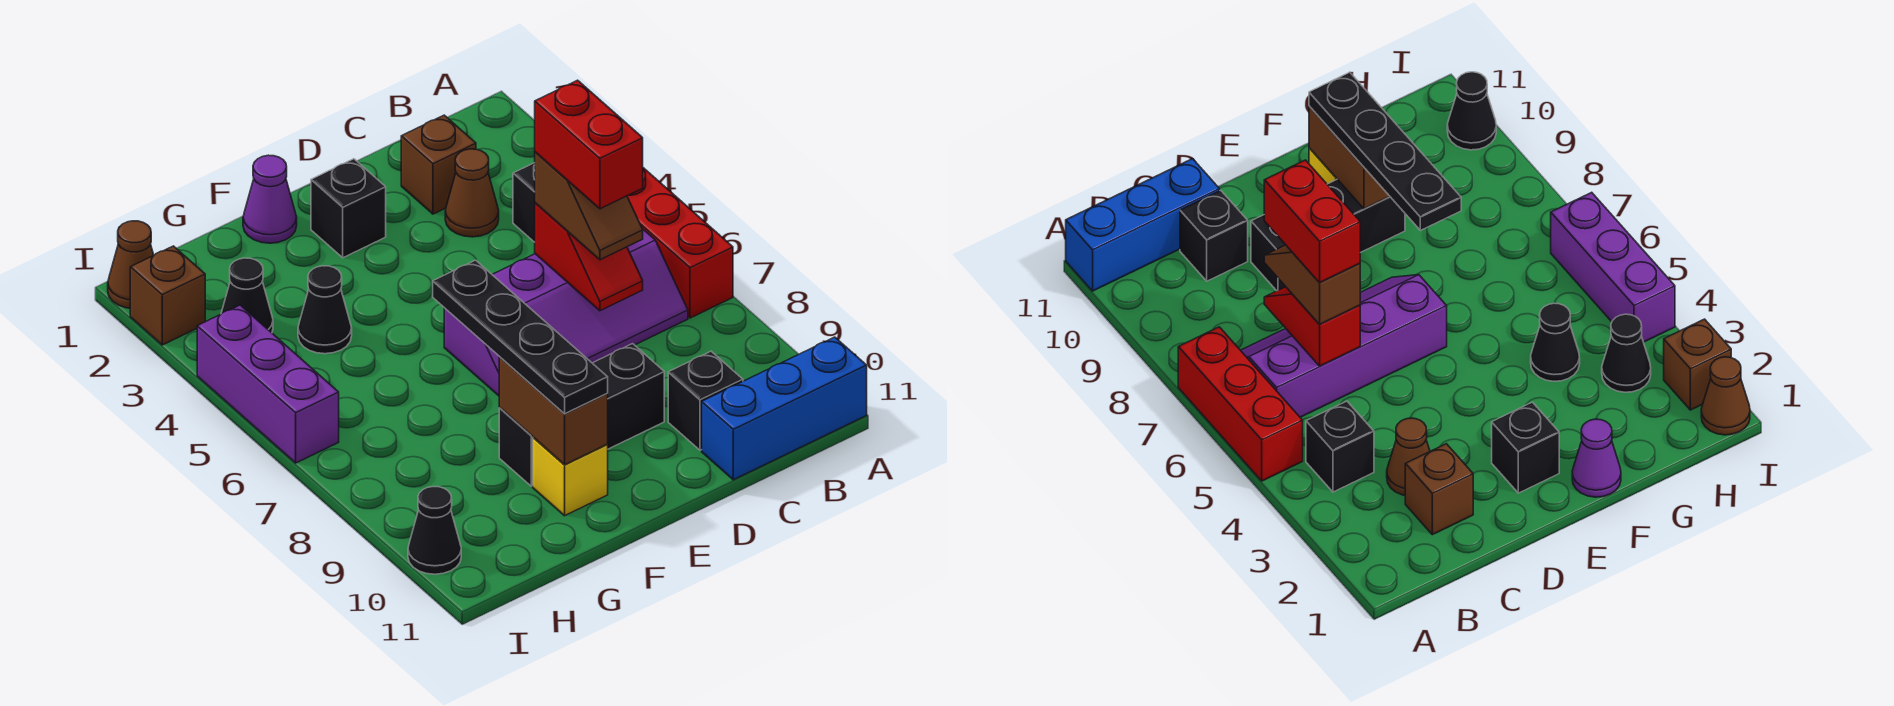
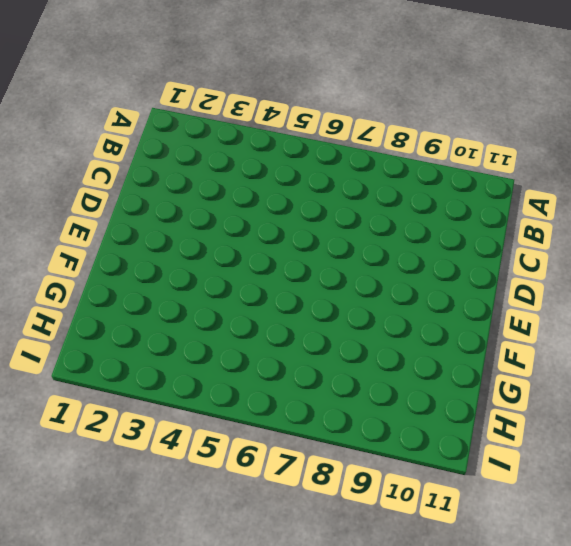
none -> red 1x3 brick [627,168,733,318]
none -> blue 1x3 brick [702,337,867,480]
none -> black 1x1 brick [513,163,535,242]

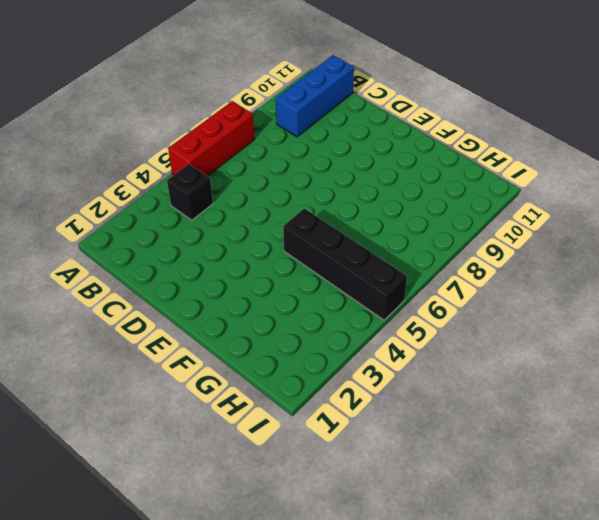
blue 1x3 brick [276,55,354,137] -> blue 1x3 brick turned to [702,337,867,480]
black 1x4 brick [283,208,407,320] -> purple 1x3 brick [197,305,339,463]
none -> purple 2x4 slope [444,230,688,396]
none -> brown 1x1 brick [401,115,476,214]
none -> brown 1x1 cone [445,149,499,237]

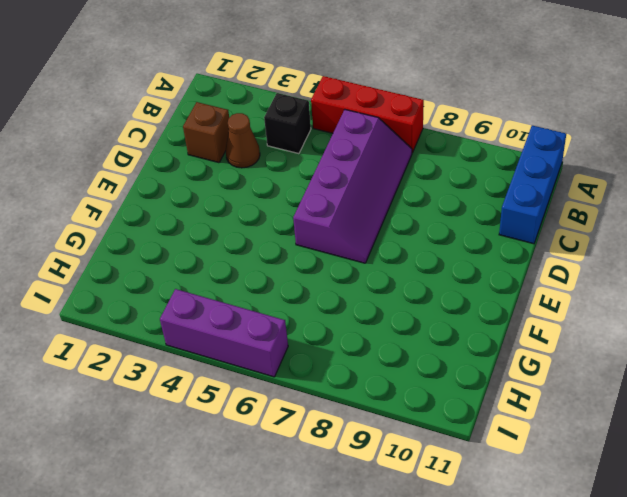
none -> black 1x1 brick [668,351,743,450]
none -> black 1x3 brick [499,344,664,486]
none -> black 1x1 brick [311,159,386,258]

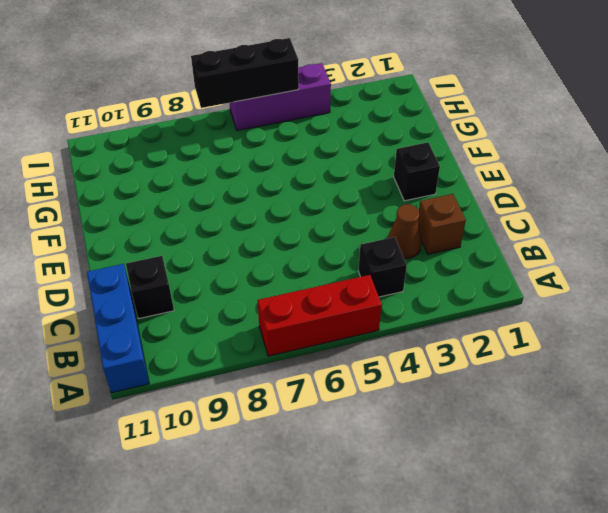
black 1x3 brick [191,38,299,108] -> black 1x3 brick turned to [499,344,664,486]
none -> purple 2x4 slope [444,230,688,396]
none -> purple 1x1 cone [243,155,297,243]
none -> yellow 1x1 brick [533,437,608,516]

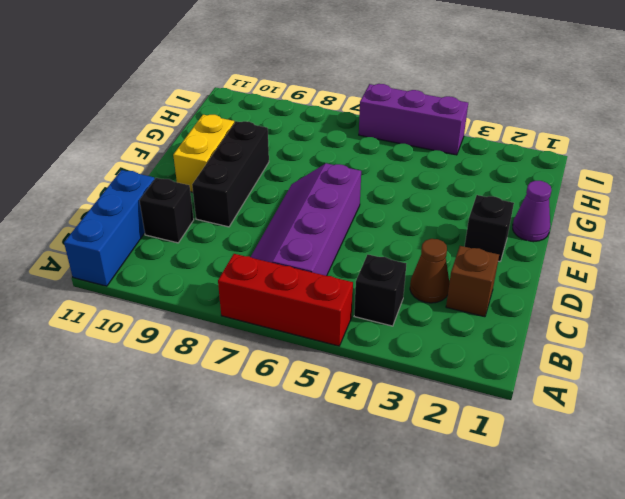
yellow 1x2 brick [173,115,234,192] -> yellow 1x1 brick [533,437,608,516]
none -> black 1x1 cone [298,266,352,354]
none -> black 1x1 cone [221,258,273,333]
none -> brown 1x1 cone [108,221,154,308]

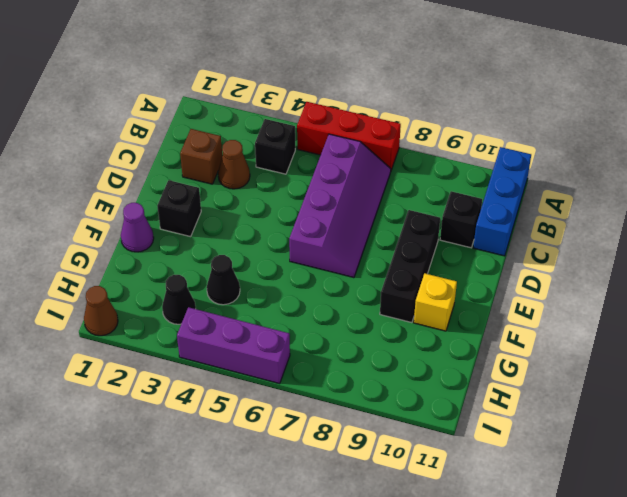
none -> brown 1x1 brick [130,246,205,345]
none -> black 1x1 cone [408,487,461,574]
none -> red 1x2 slope [535,203,643,311]

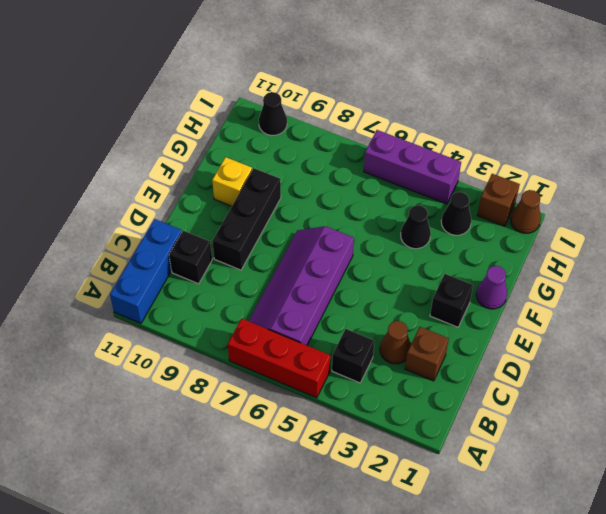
none -> red 1x2 slope [535,203,643,311]
none -> brown 1x2 brick [499,357,608,465]
none -> brown 1x2 slope [535,152,643,260]

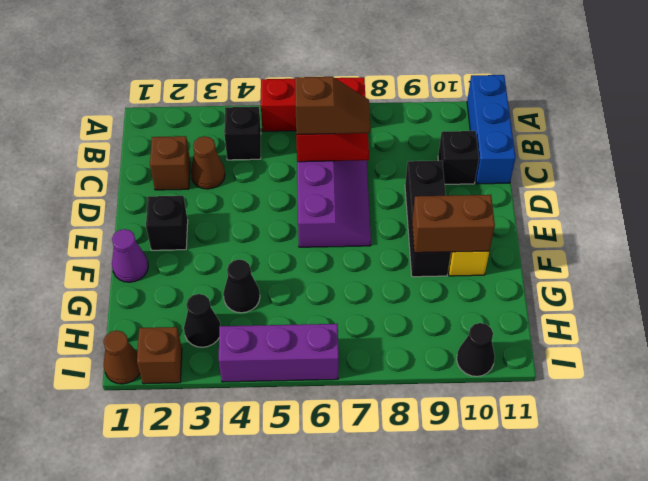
none -> black 1x4 plate [433,260,608,414]
none -> red 1x2 brick [535,80,643,209]

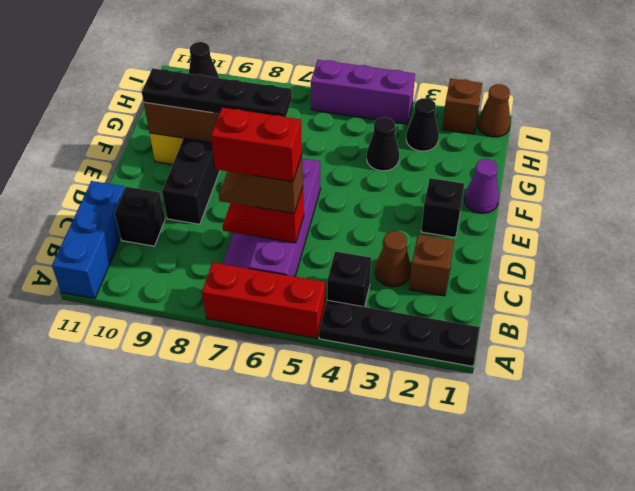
black 1x4 plate [319,300,480,366] -> none

